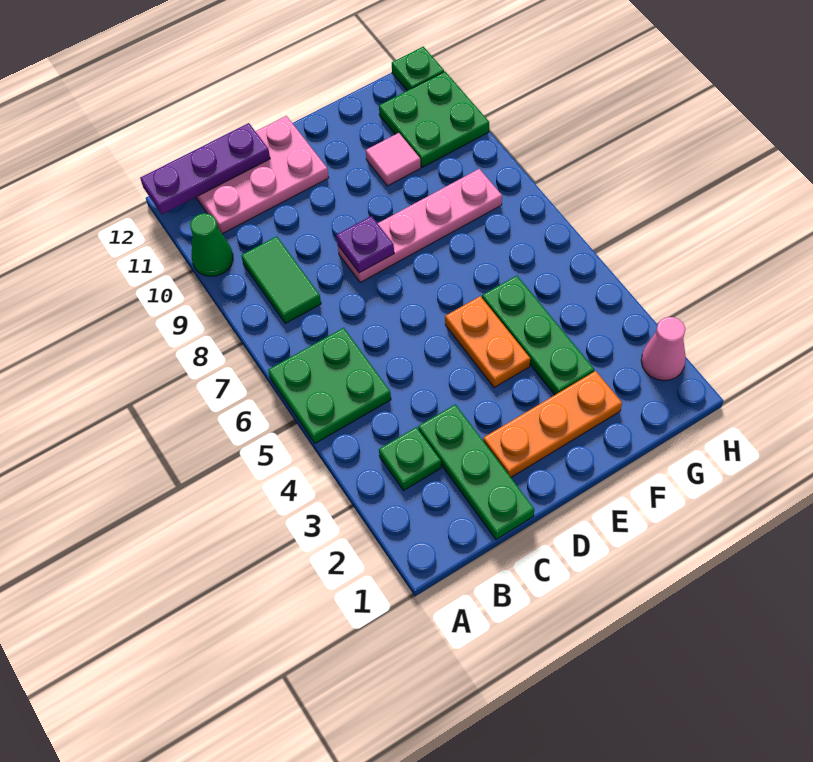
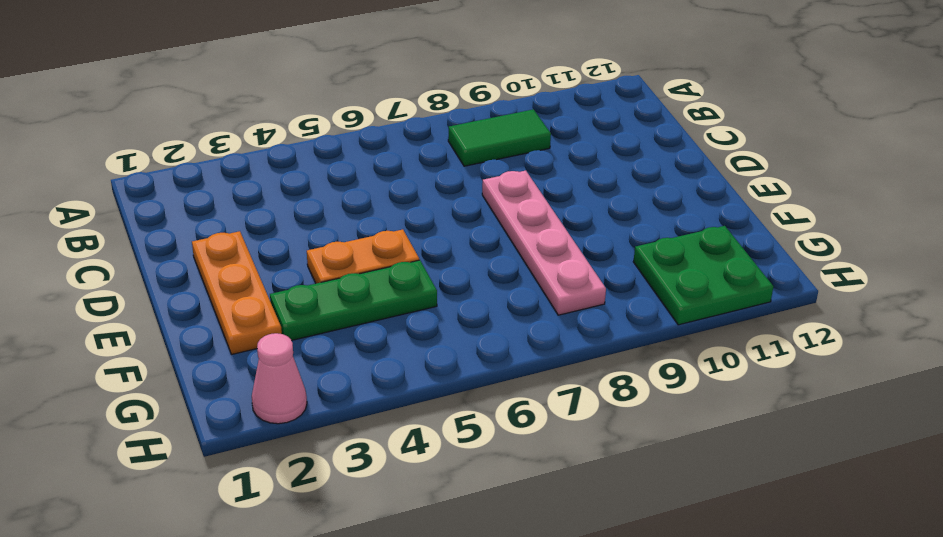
none -> green 2x2 plate [268,328,391,443]
none -> green 1x1 cone [190,213,233,276]
none -> green 1x1 plate [379,427,441,491]

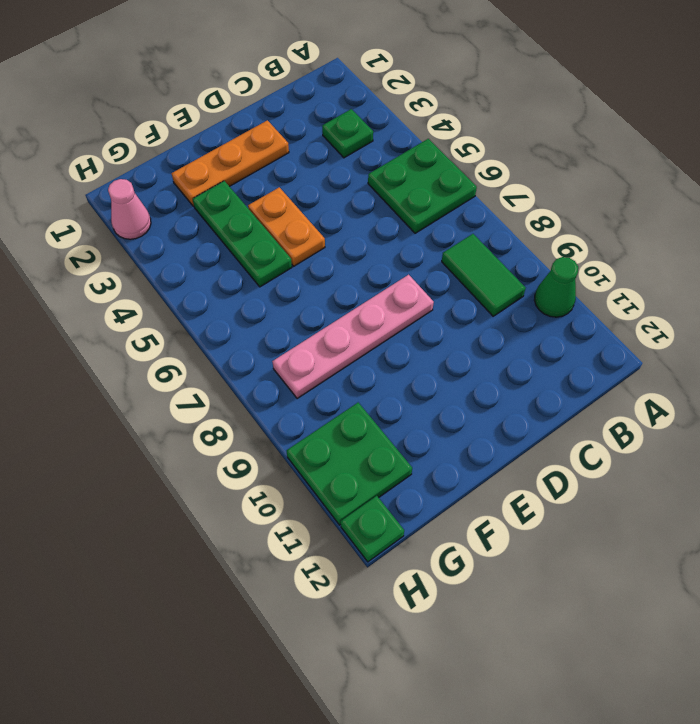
none -> pink 2x3 plate [196,116,329,234]
none -> green 1x3 plate [418,404,534,539]
none -> pink 1x1 tile [366,133,421,186]

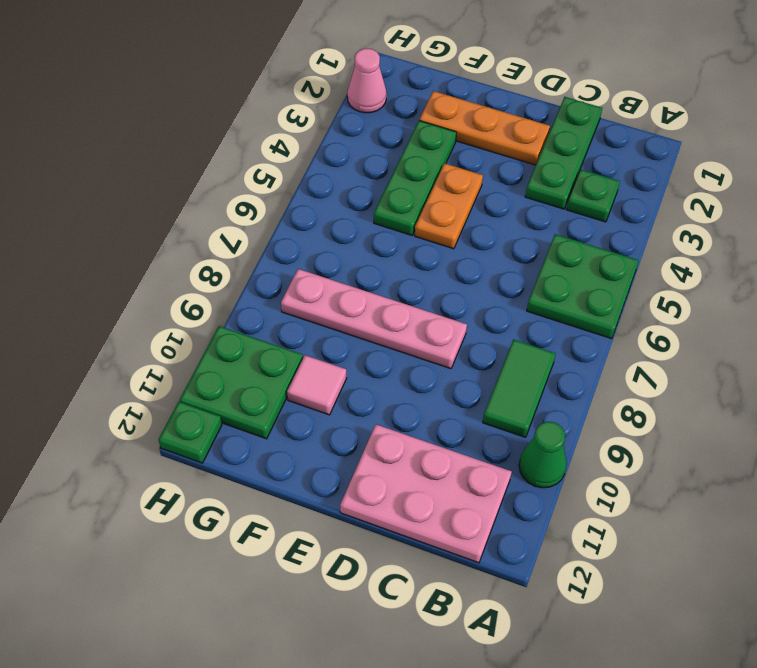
none -> purple 1x3 plate [140,123,270,214]
none -> purple 1x1 plate [336,216,394,273]

